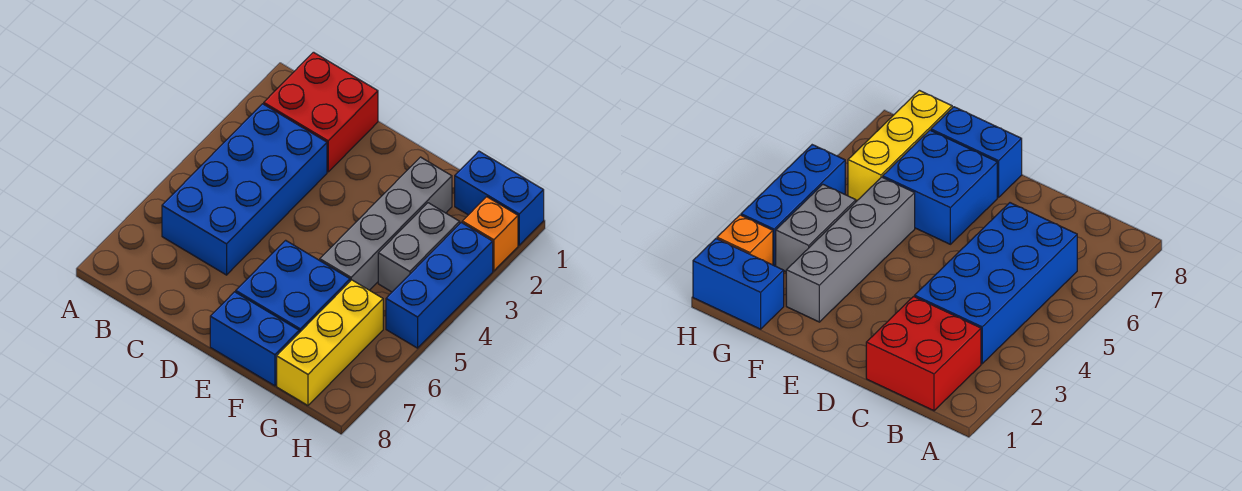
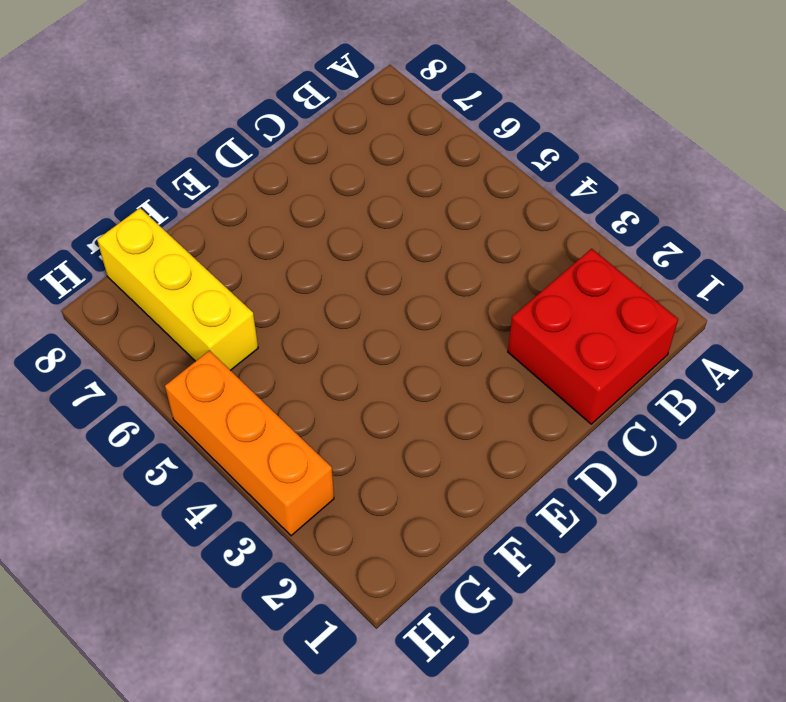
orange 1x3 brick [165,351,334,536] -> blue 1x3 brick [386,223,493,348]
none -> blue 2x4 brick [162,104,327,275]
none -> blue 2x2 brick [236,240,350,333]

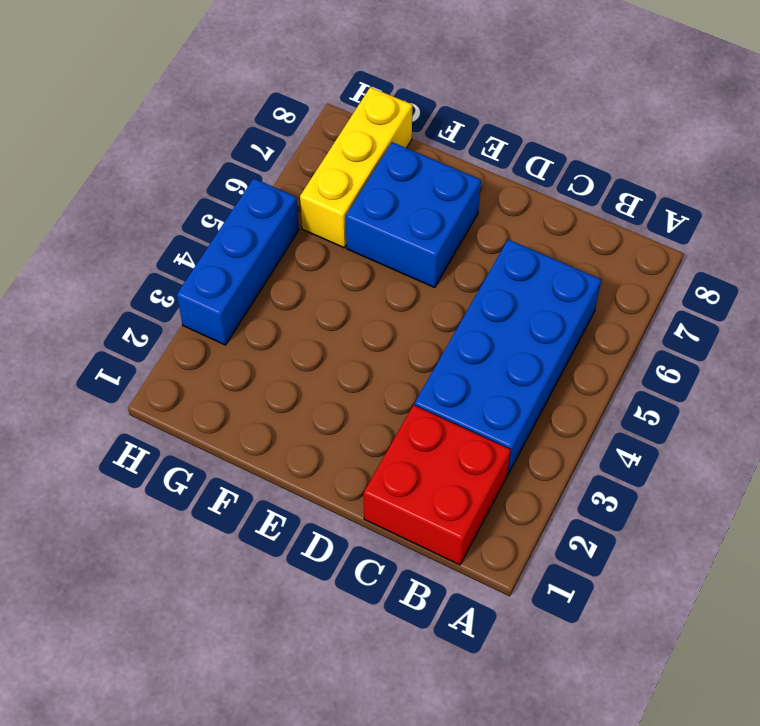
none -> blue 1x2 brick [210,292,299,386]
none -> grey 1x4 brick [320,157,452,290]

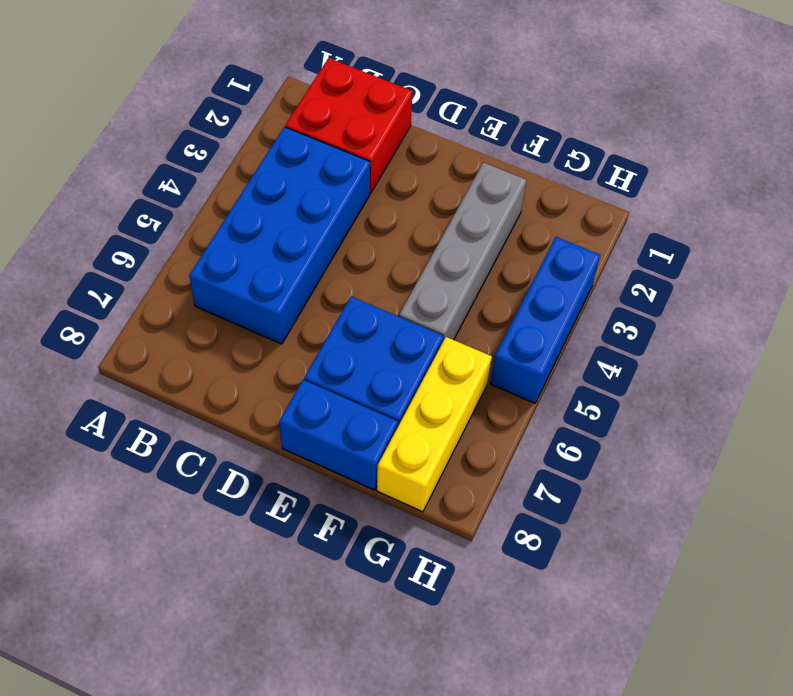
none -> blue 1x2 brick [455,151,544,245]
none -> grey 1x2 brick [378,203,460,292]

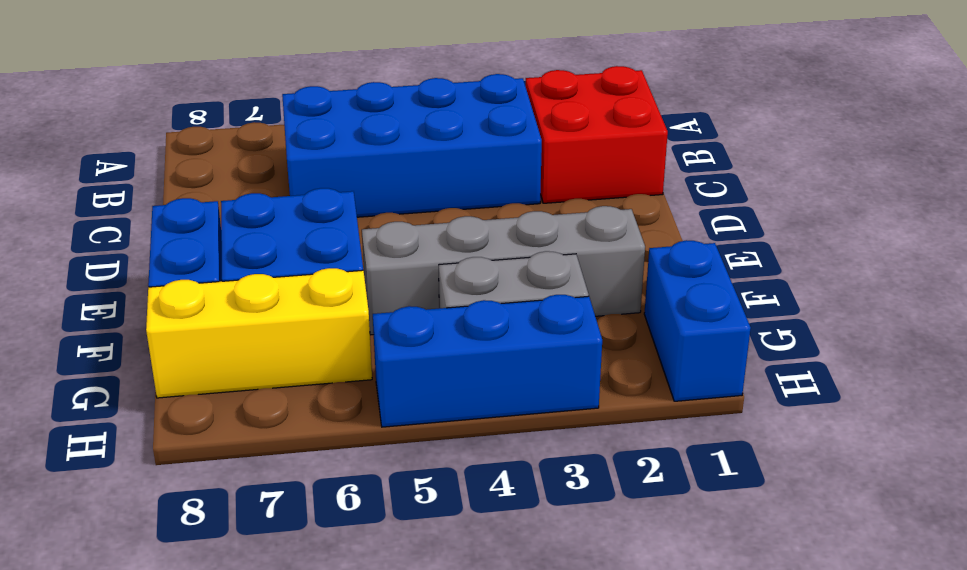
none -> orange 1x1 brick [462,197,518,271]

